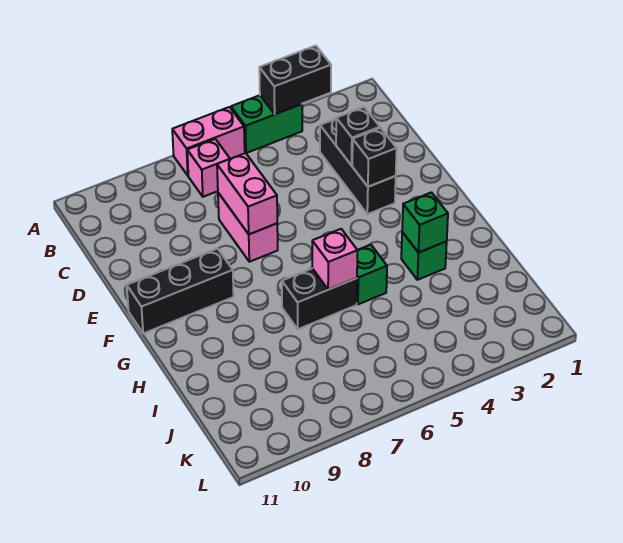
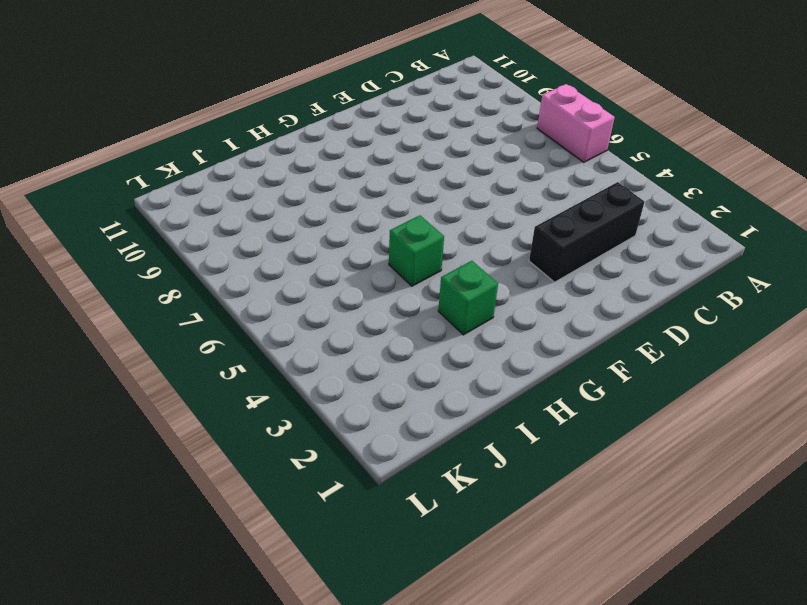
none -> green 1x2 brick [231,95,302,153]
none -> pink 1x1 brick [187,139,230,197]
none -> pink 1x2 brick [218,193,278,262]

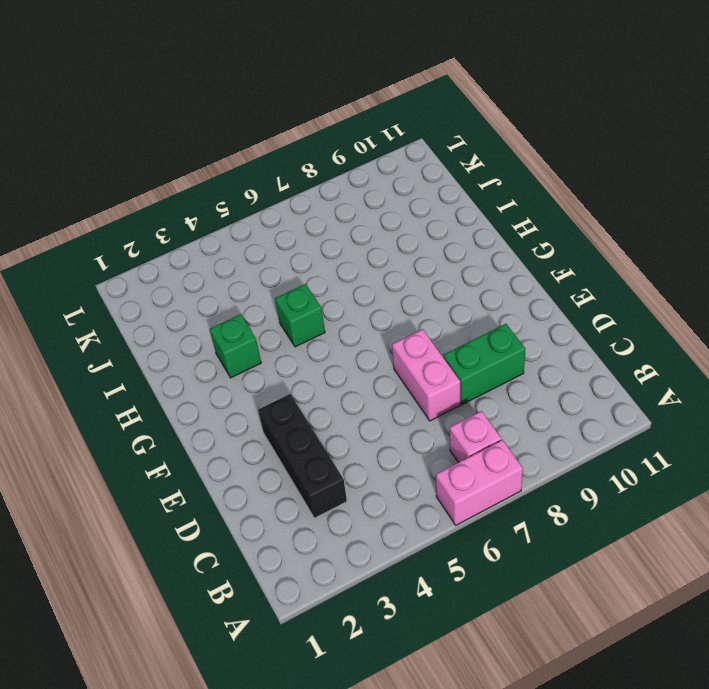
green 1x2 brick [443,324,525,405] -> green 1x2 brick moved to [231,95,302,153]
none -> black 1x3 brick [127,249,234,334]
none -> black 1x2 brick [282,268,357,329]
none -> black 1x2 brick [259,46,331,114]

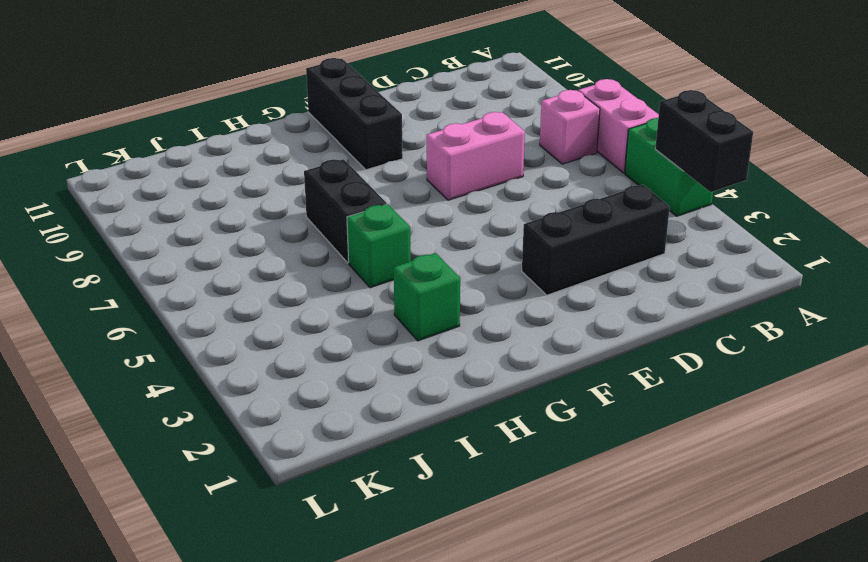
none -> black 1x1 brick [336,107,380,165]
none -> pink 1x2 brick [217,153,277,234]
none -> black 1x1 brick [352,128,397,187]

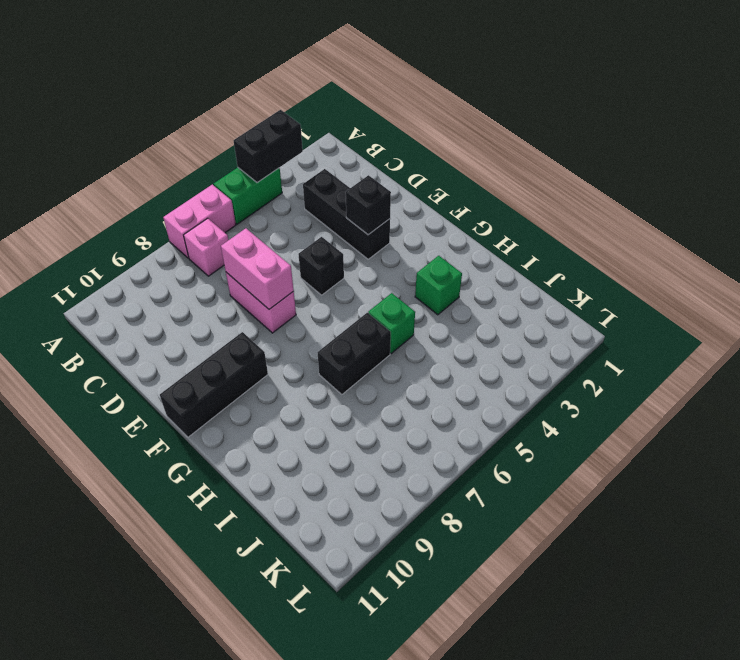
black 1x1 brick [298,237,344,295] -> black 1x1 brick moved to [336,107,380,165]
none -> green 1x1 brick [402,192,448,253]
none -> pink 1x1 brick [312,229,357,290]

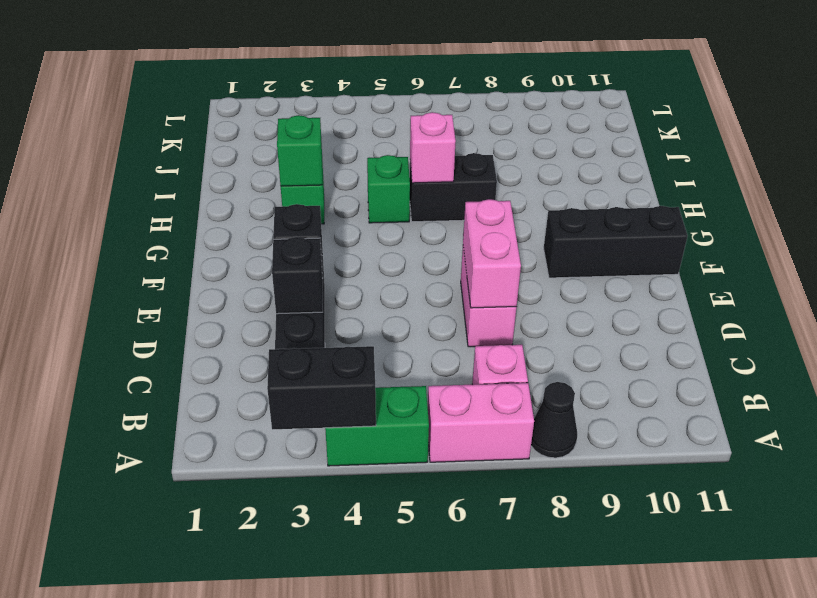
black 1x1 cone [531,382,577,458] -> none

